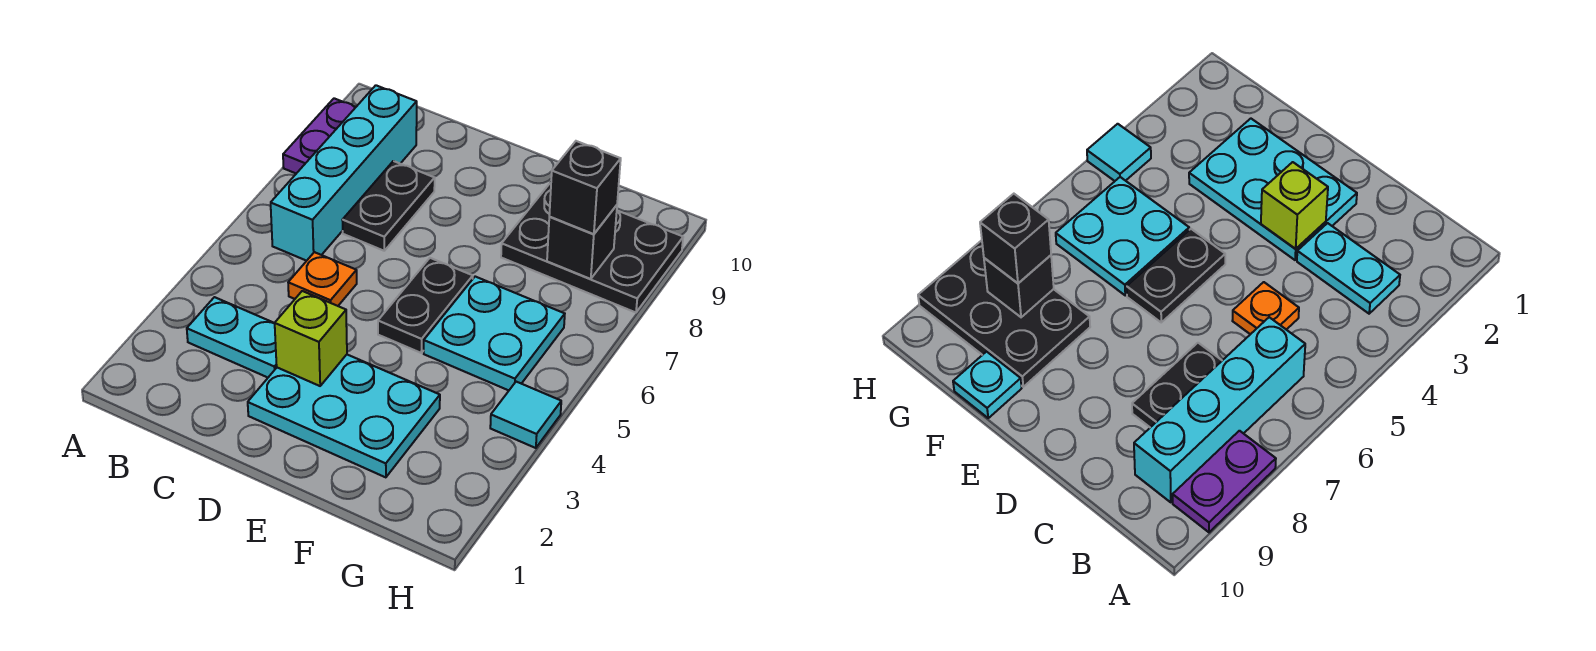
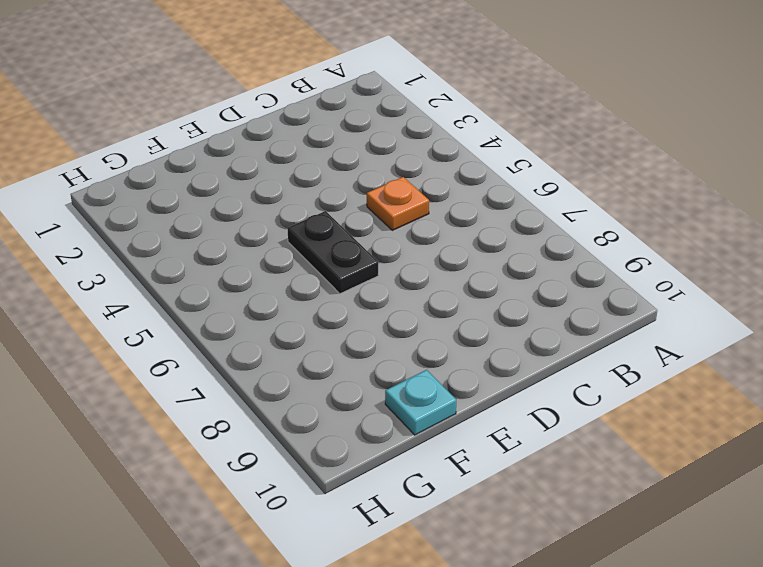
none -> purple 1x2 plate [283,98,356,173]
none -> cyan 1x2 plate [187,297,277,377]
none -> cyan 1x4 brick [271,85,417,261]

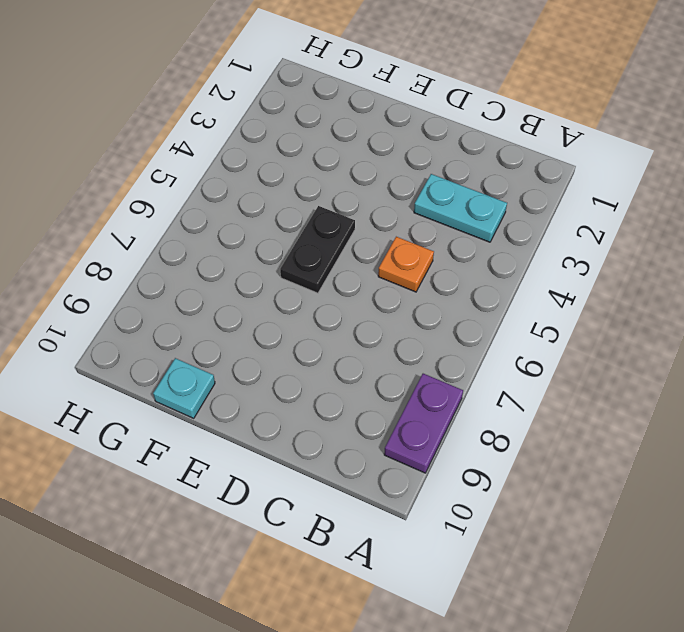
none -> cyan 1x4 brick [271,85,417,261]
none -> black 1x2 plate [342,161,435,251]
none -> cyan 2x3 plate [248,355,440,477]

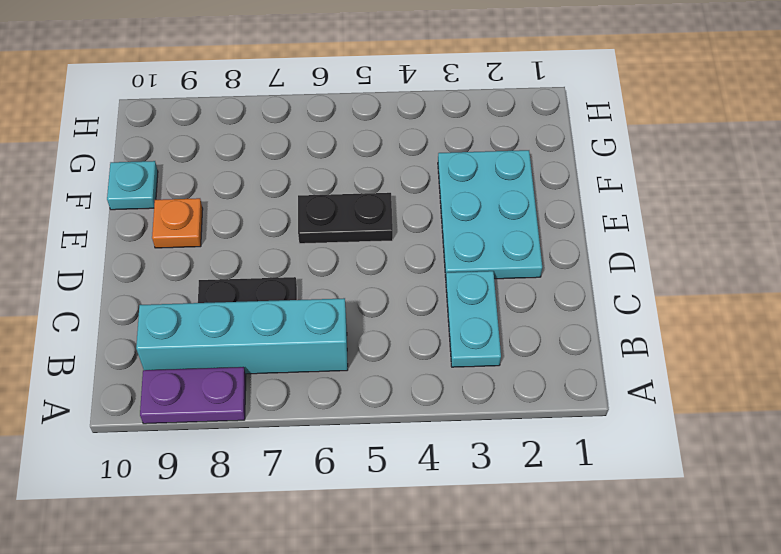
orange 1x1 plate [152,198,203,248] -> orange 1x1 plate moved to [288,252,357,306]
none -> cyan 2x2 plate [424,277,565,390]
none -> black 2x3 plate [501,184,683,313]
none -> cyan 1x1 tile [490,382,561,448]

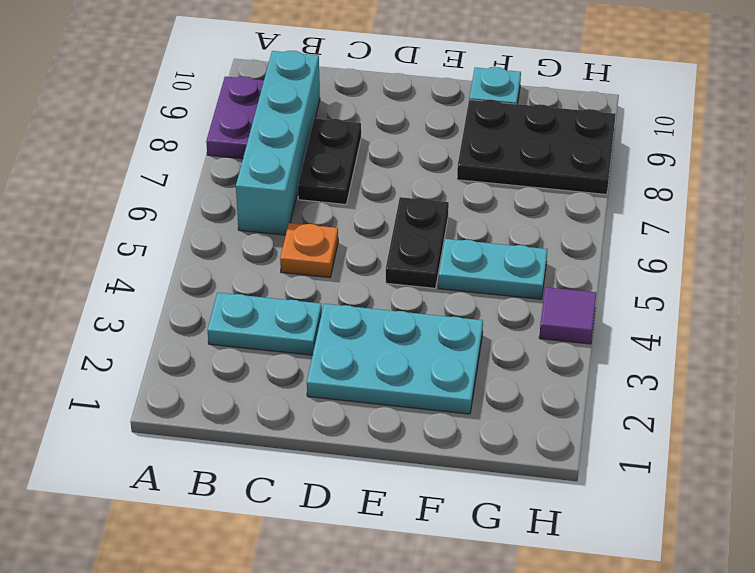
cyan 1x2 plate [438,239,547,299] -> cyan 2x2 plate [424,277,565,390]
purple 1x1 tile [539,287,596,344] -> cyan 1x1 tile [490,382,561,448]
none -> lime 1x1 brick [275,291,347,386]
none -> black 1x1 brick [547,205,617,279]
none -> black 1x1 brick [549,141,621,234]

